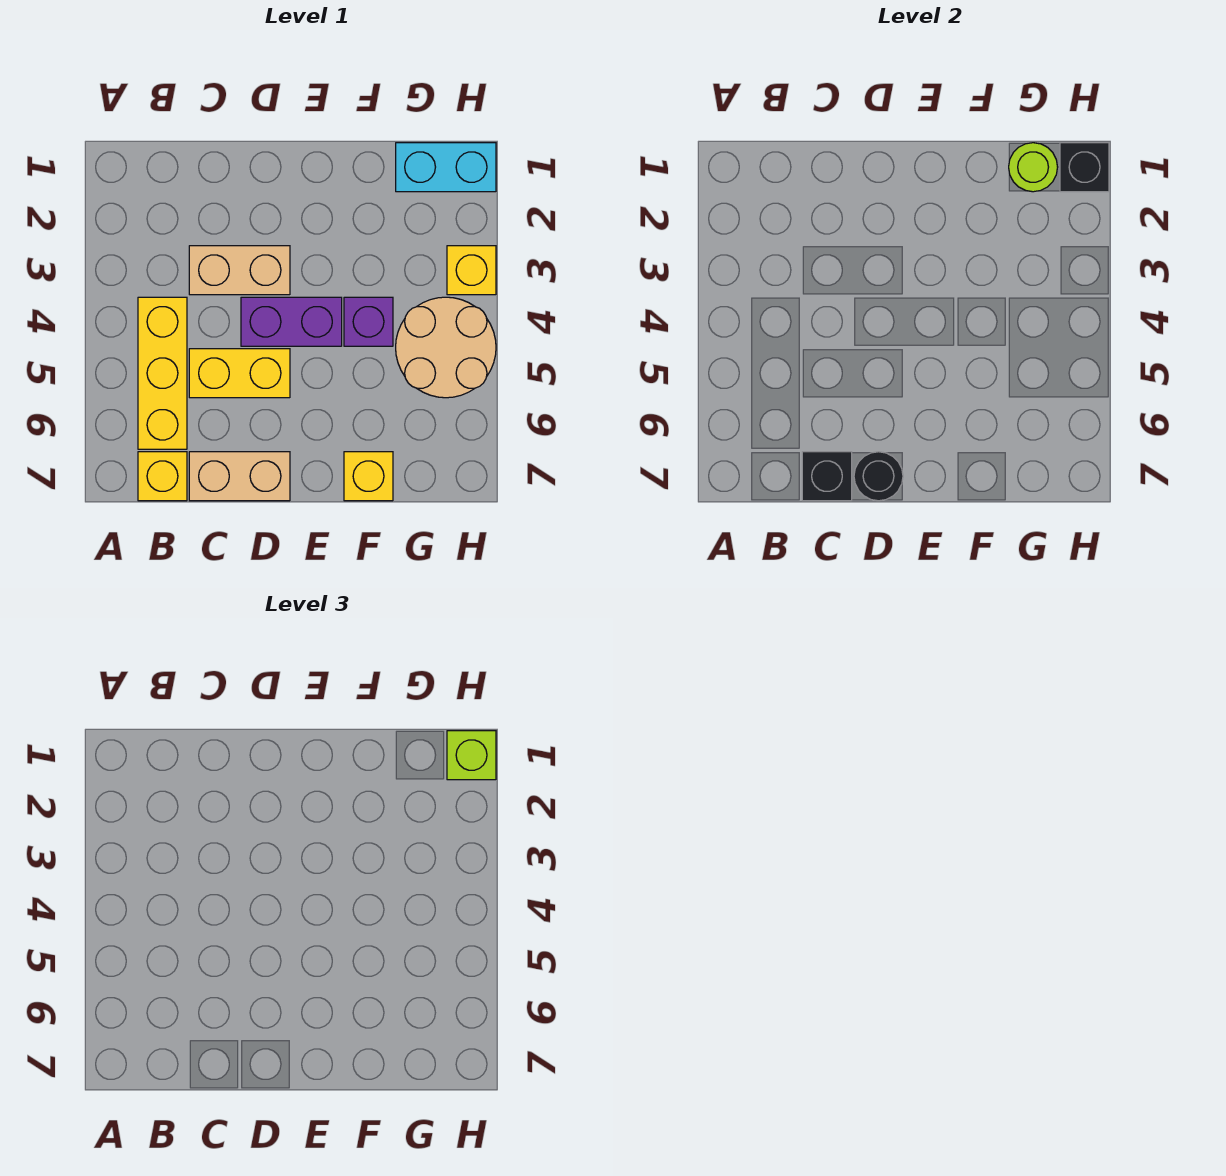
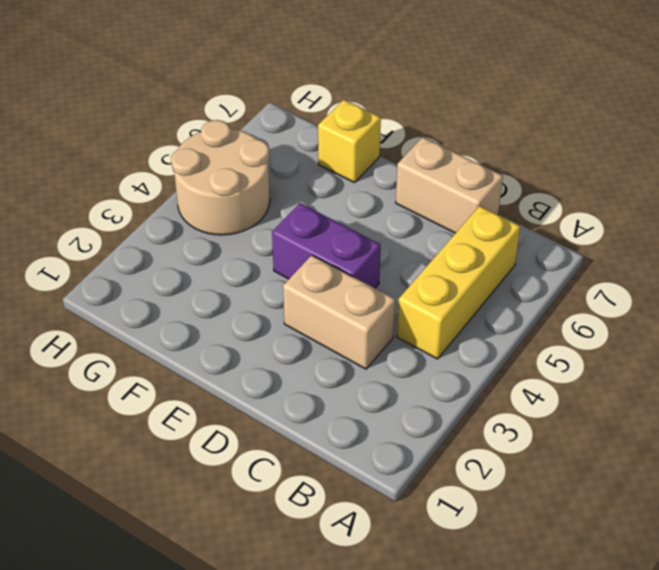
none -> yellow 1x1 brick [138,452,187,501]
none -> yellow 1x2 brick [189,349,290,398]
none -> purple 1x1 brick [344,297,393,346]

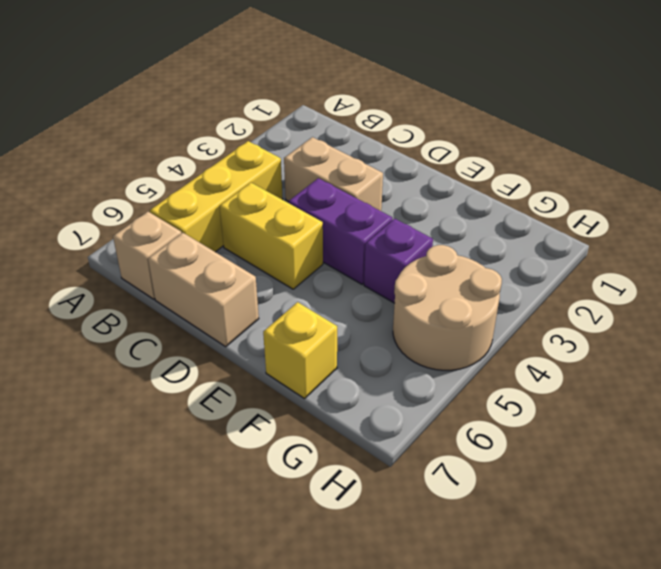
tan 1x1 brick [113,212,181,299] -> yellow 1x1 brick [138,452,187,501]
none -> cyan 1x2 brick [396,143,496,192]
none -> yellow 1x1 brick [447,246,496,295]
none -> black 1x1 brick [802,452,852,501]

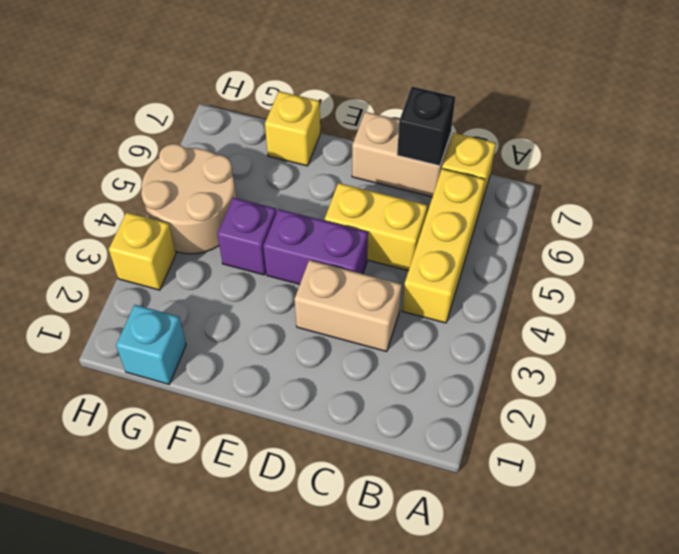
cyan 1x1 brick [116,305,186,384] -> cyan 1x2 brick [396,143,496,192]
none -> black 1x1 round brick [854,452,903,501]
none -> lime 1x1 round brick [1009,143,1058,192]
none -> black 1x1 brick [1060,143,1109,192]

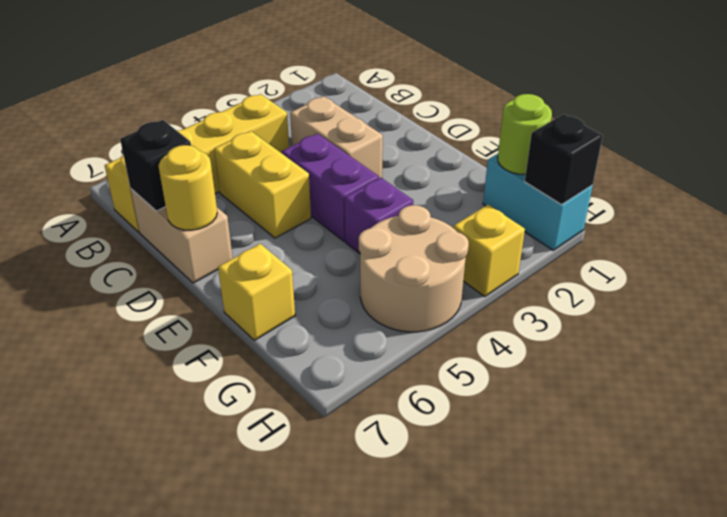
yellow 1x1 round brick [159,145,217,230] -> black 1x1 round brick [854,452,903,501]
none -> lime 1x1 brick [447,731,496,780]

